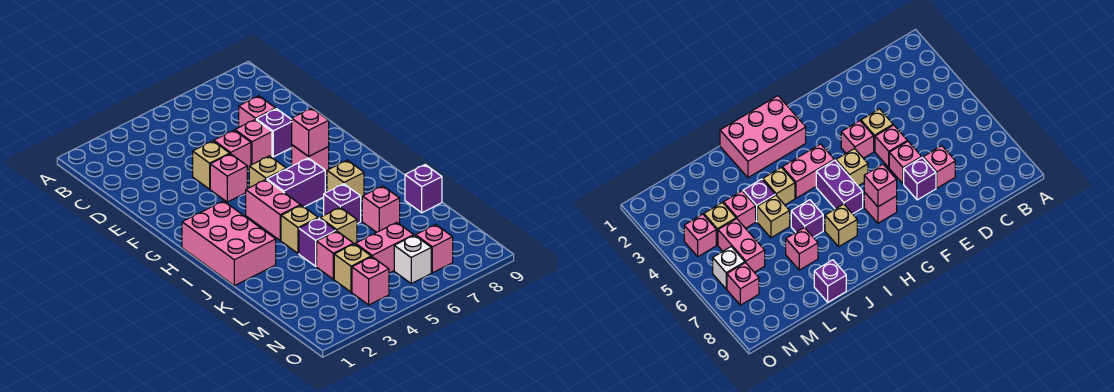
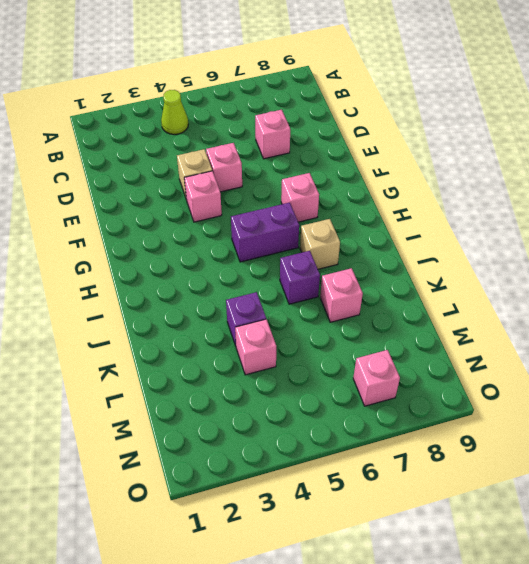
lime 1x1 cone [161,90,188,134] -> none
none -> pink 1x1 brick [235,119,272,165]
none -> purple 1x1 brick [256,109,292,157]
none -> tan 1x1 brick [249,156,286,188]

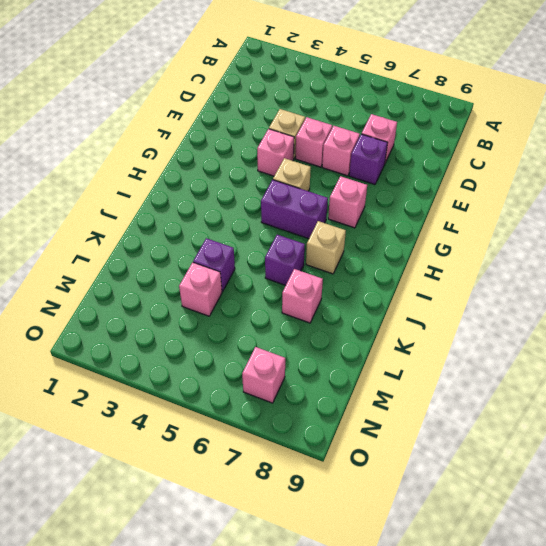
none -> pink 2x3 brick [182,201,276,286]
none -> pink 1x2 brick [246,180,300,241]
none -> tan 1x1 brick [281,205,318,253]

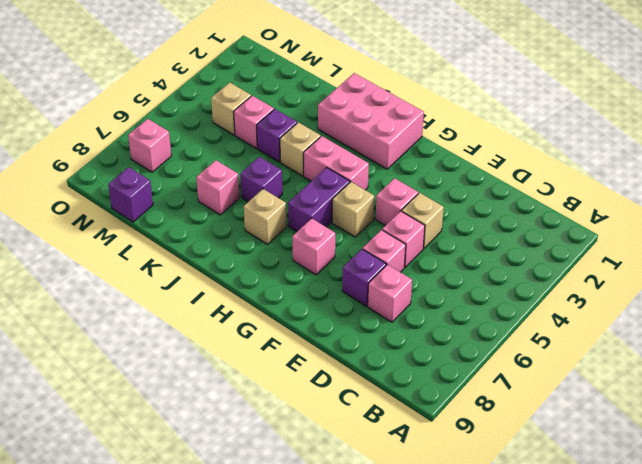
purple 1x1 brick [108,167,153,222] -> purple 1x1 brick moved to [405,165,442,213]
none -> tan 1x1 brick [320,207,357,244]
none -> pink 1x2 brick [355,222,414,273]
none -> pink 1x1 brick [352,257,389,305]

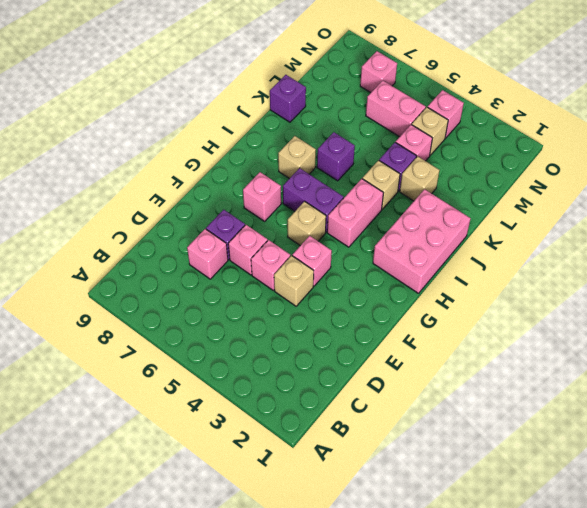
tan 1x1 brick [400,157,440,201] -> tan 1x1 brick moved to [320,207,357,244]
none -> pink 1x1 brick [362,186,400,232]
none -> white 1x1 brick [394,235,431,283]
none -> pink 1x1 brick [292,108,329,157]

